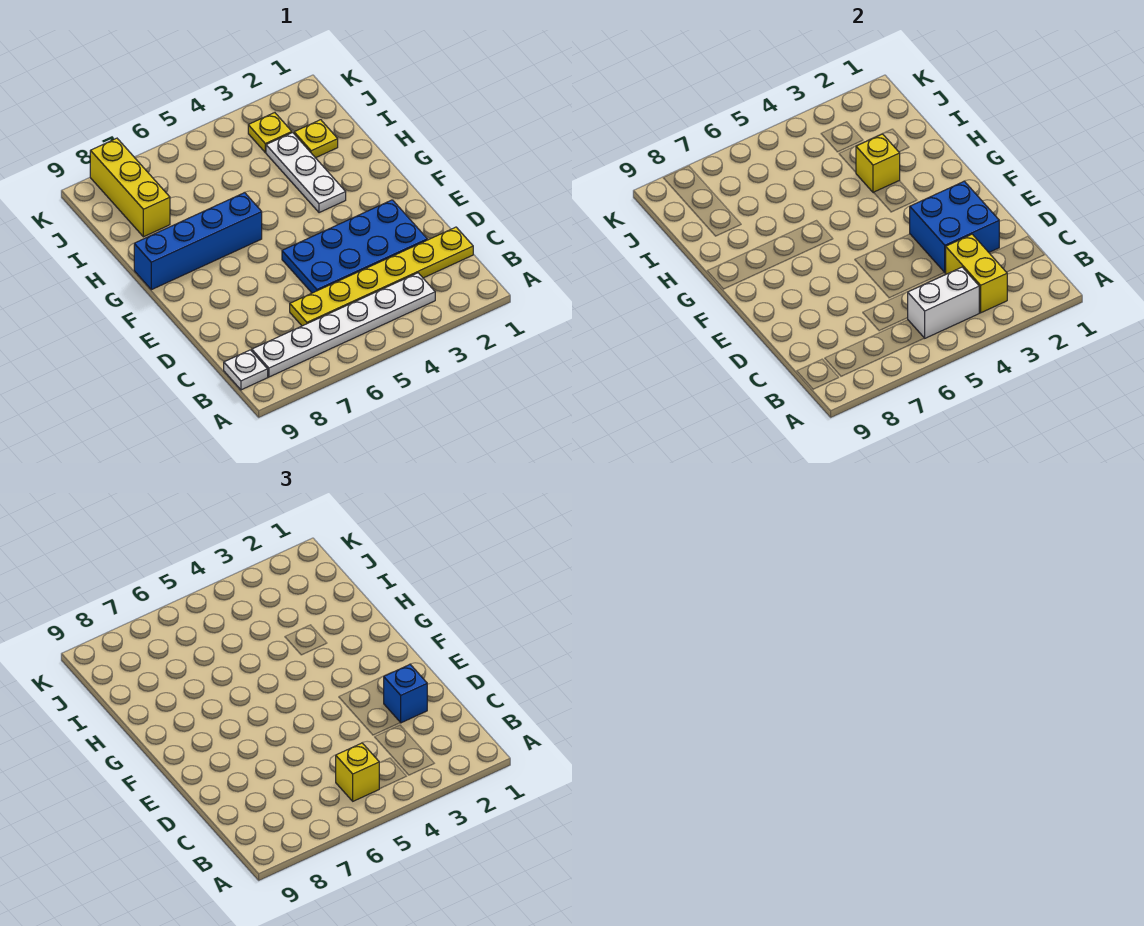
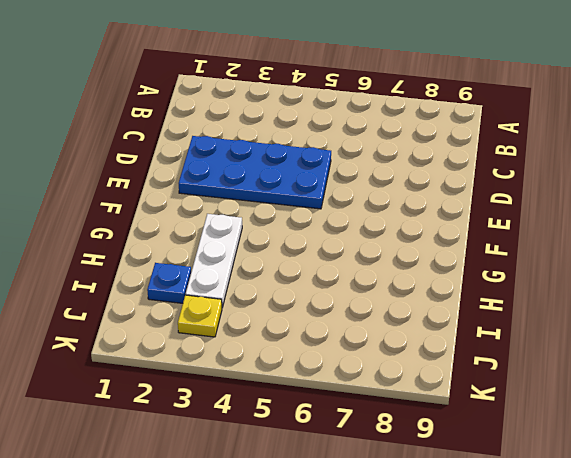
blue 1x1 plate [147,263,191,303] -> yellow 1x1 plate [294,120,338,158]
none -> white 1x6 plate [252,273,435,377]
none -> white 1x1 plate [224,350,268,390]
none -> yellow 1x6 plate [290,227,473,326]

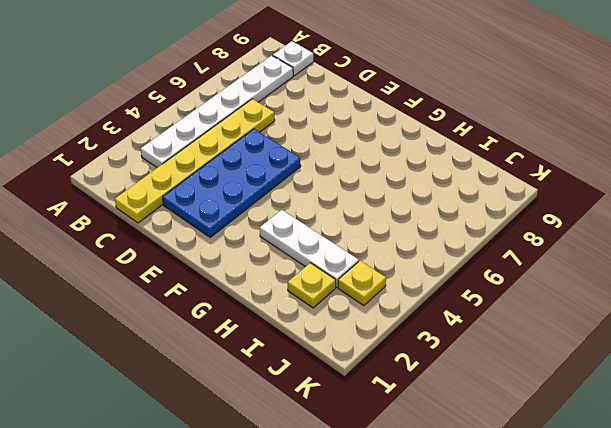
none -> blue 1x4 brick [134,193,262,290]
none -> yellow 1x3 brick [90,138,170,237]
none -> yellow 1x2 brick [946,234,1007,313]

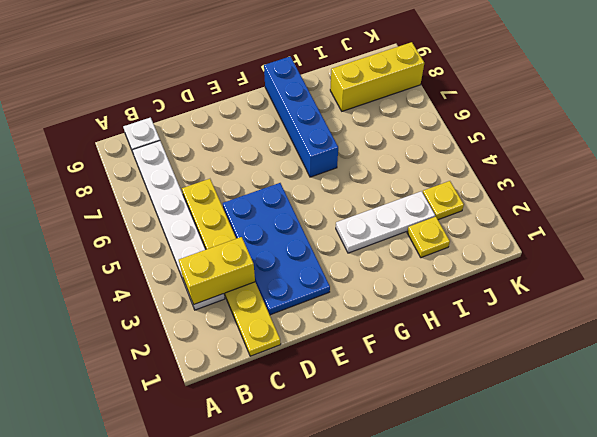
none -> white 1x2 brick [908,267,979,338]
none -> blue 2x2 brick [910,181,999,273]
none -> yellow 1x1 brick [856,134,900,193]

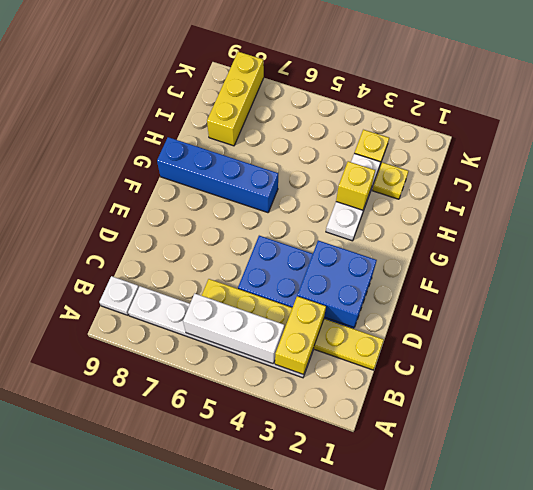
white 1x3 brick [183,294,284,364] -> white 1x2 brick [908,267,979,338]
none -> yellow 1x1 brick [336,743,379,801]
none -> blue 1x1 brick [384,664,427,723]

